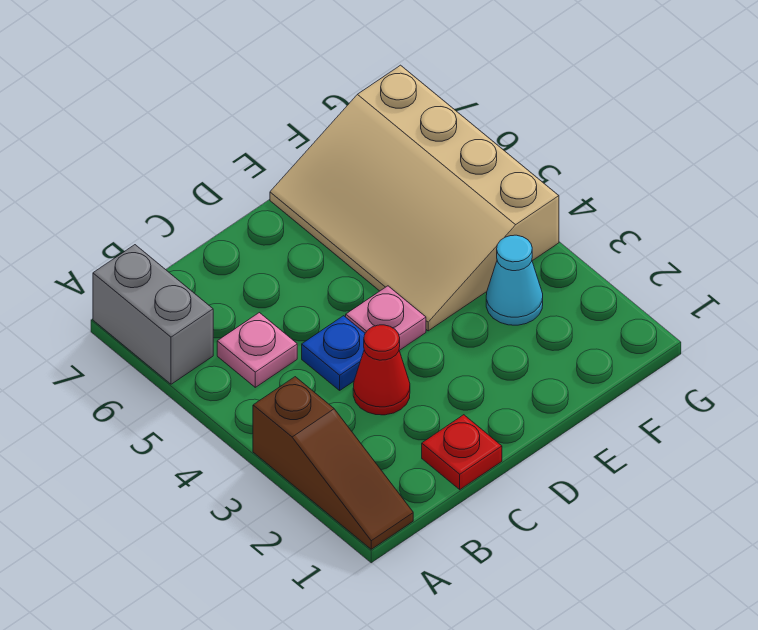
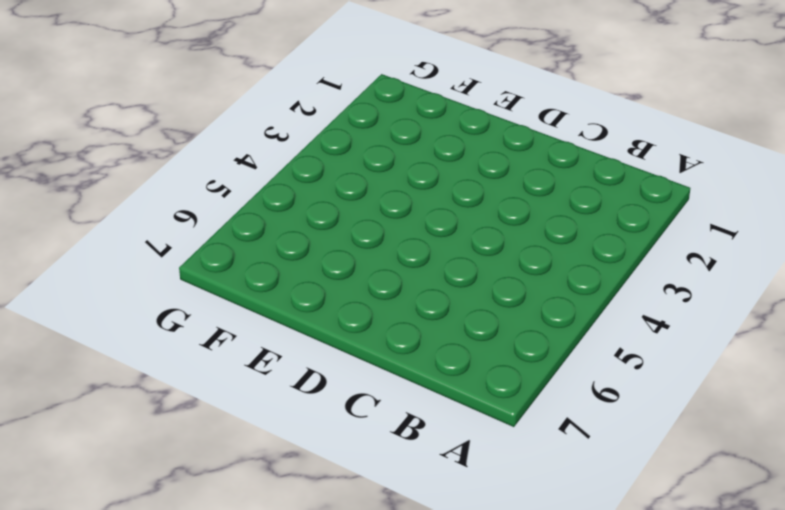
none -> brown 1x3 slope [253,377,413,549]
none -> grey 1x2 brick [93,245,213,384]

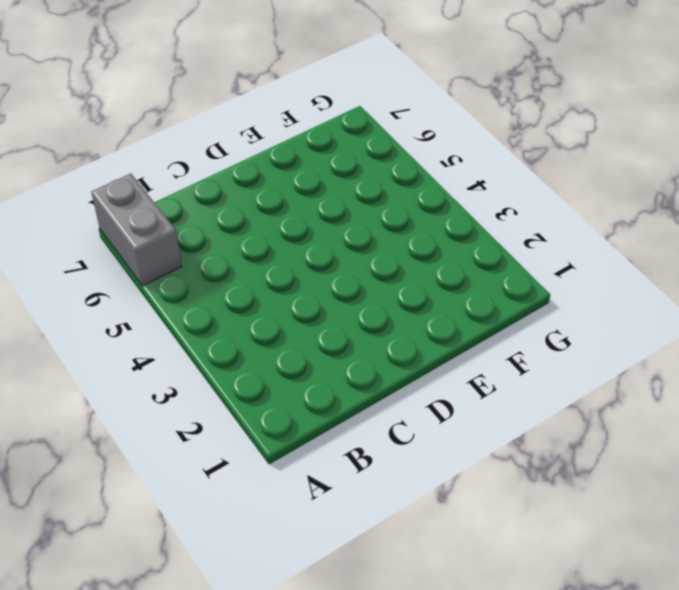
none -> brown 1x3 slope [253,377,413,549]
none -> pink 1x1 plate [217,313,297,387]

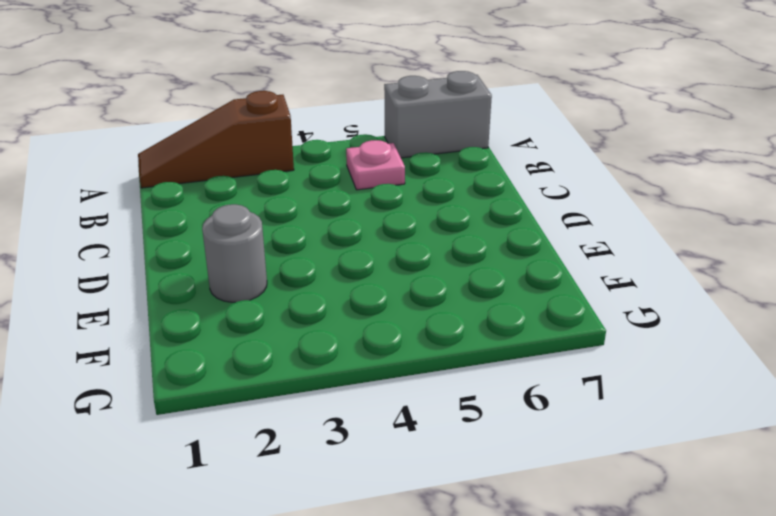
grey 1x1 round brick [202,204,267,302] -> none
none -> red 1x1 plate [422,415,502,490]
none -> red 1x1 cone [353,325,410,415]

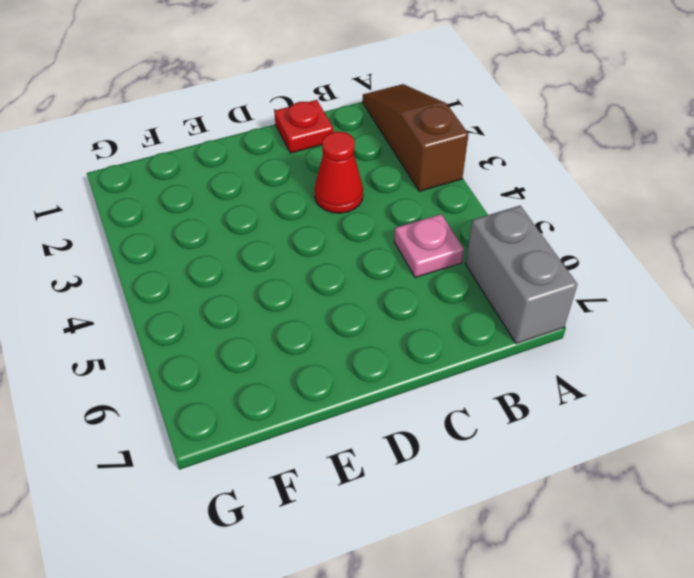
none -> blue 1x1 plate [302,316,365,390]
none -> pink 1x1 plate [346,286,426,350]

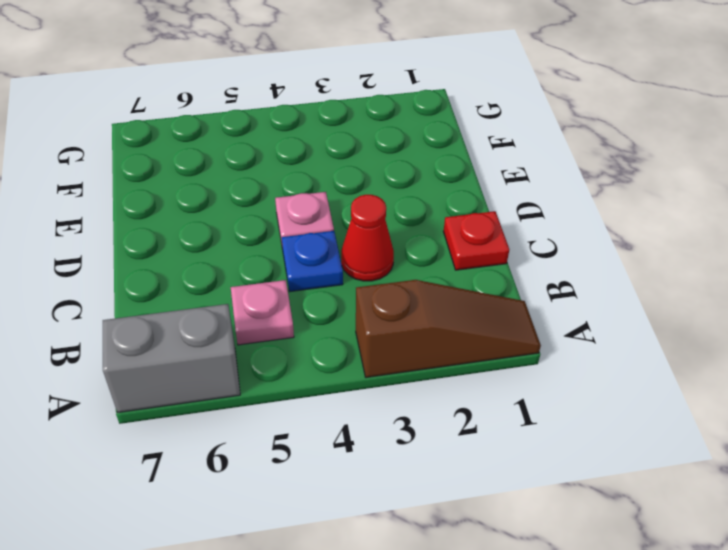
none -> tan 3x4 slope [270,65,559,331]
none -> cyan 1x1 cone [486,235,543,325]

